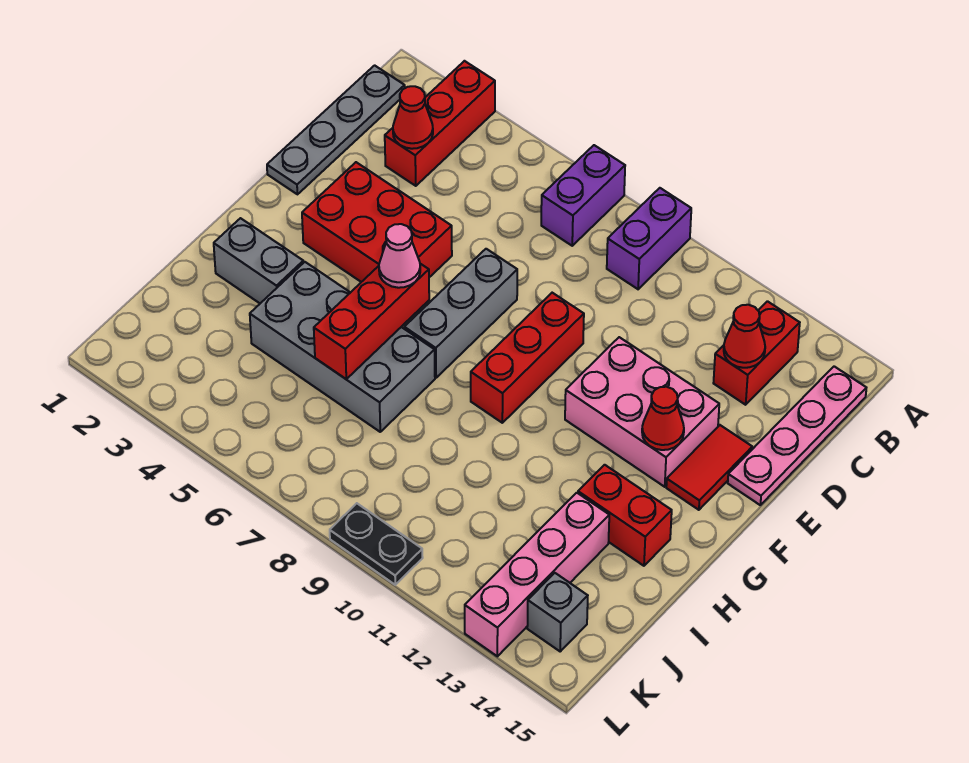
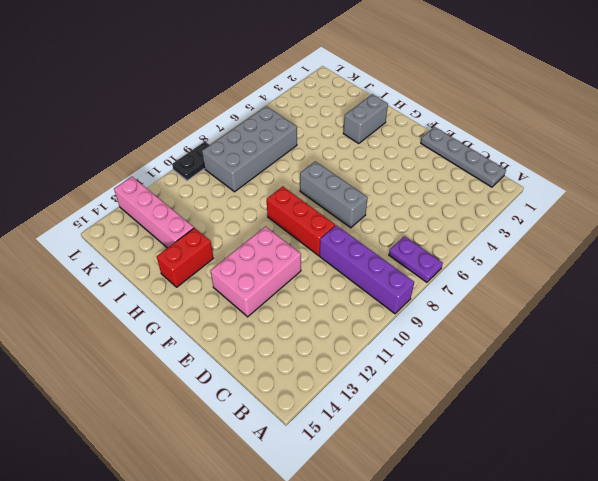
purple 1x2 plate [389,236,443,282] -> purple 1x2 brick [541,145,625,246]
purple 1x4 brick [319,225,414,314] -> purple 1x2 brick [607,188,691,289]
grey 2x4 brick [202,106,297,192] -> grey 2x4 brick moved to [250,262,435,432]
none -> red 1x3 brick [385,61,495,186]
none -> red 1x2 brick [714,301,800,405]
none -> pink 1x4 plate [728,366,866,505]

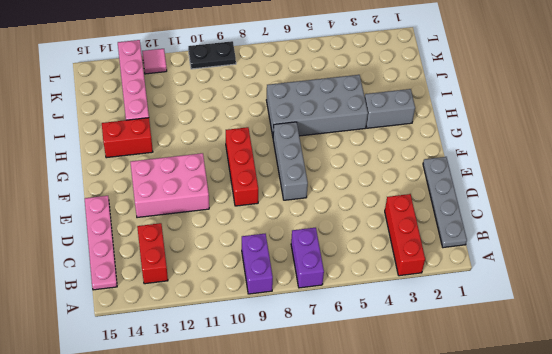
pink 1x1 tile [142,49,167,74] -> none
none -> red 2x3 brick [302,162,452,282]
none -> red 1x2 tile [666,425,752,510]
none -> grey 1x1 brick [527,573,588,651]

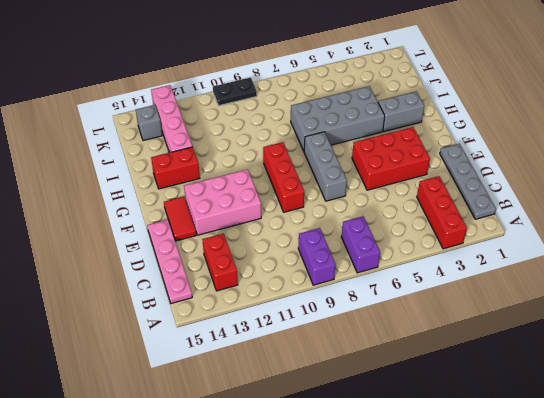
none -> red 1x1 cone [393,86,433,149]
none -> red 1x1 cone [724,305,765,368]
none -> red 1x1 cone [642,387,684,450]

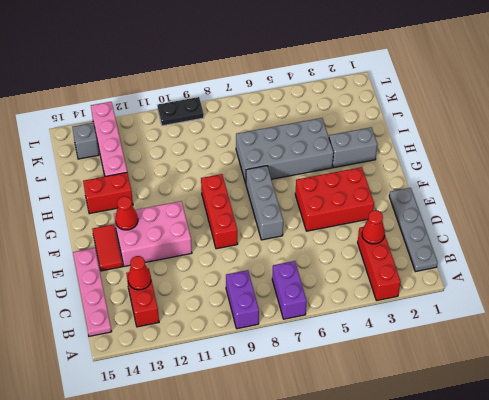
none -> red 1x3 brick [314,264,429,379]
none -> pink 1x1 cone [379,224,420,288]

